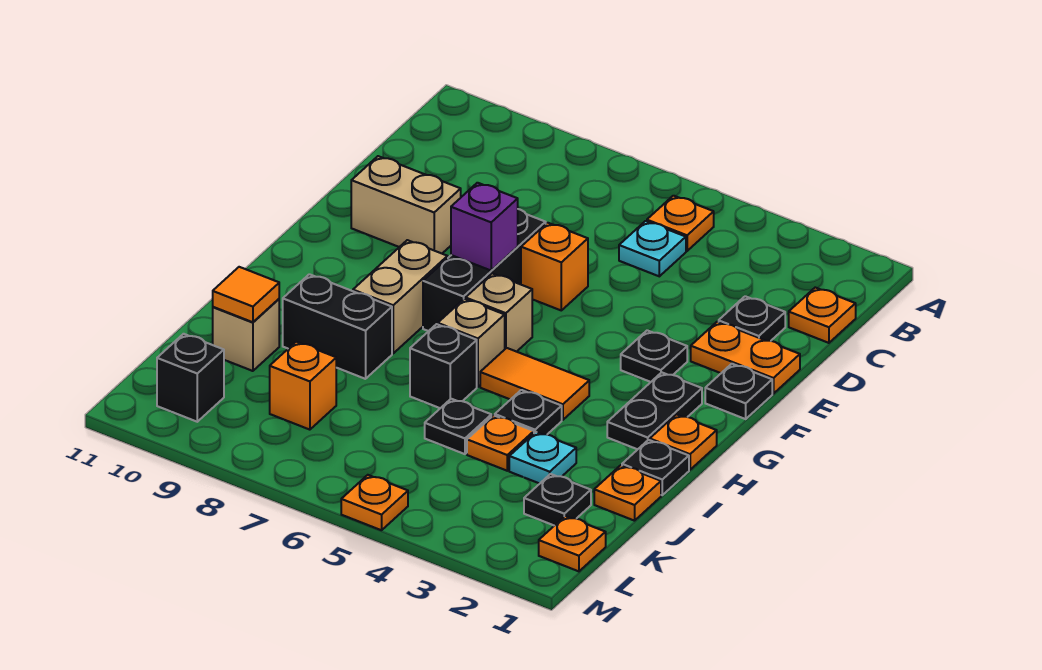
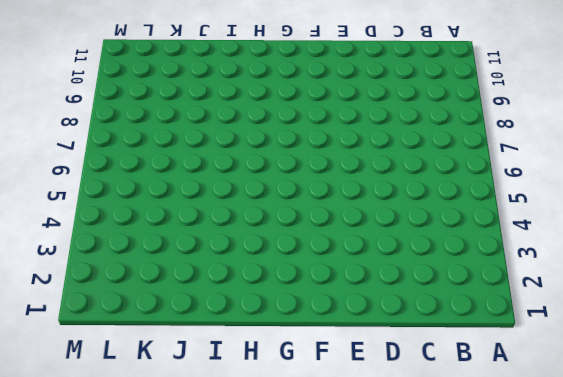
none -> orange 1x1 plate [647,196,714,251]
none -> orange 1x1 plate [789,288,856,343]
none -> cyan 1x1 plate [619,221,686,276]
none -> black 1x1 plate [719,296,785,341]

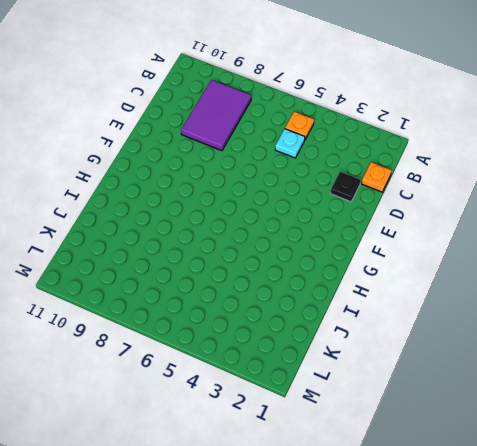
purple 2x3 tile [181,80,251,151] -> none
none -> orange 1x2 plate [691,322,800,394]
none -> orange 1x1 brick [521,223,588,310]
none -> black 1x3 brick [423,209,546,331]
none -> tan 1x2 brick [351,156,461,253]

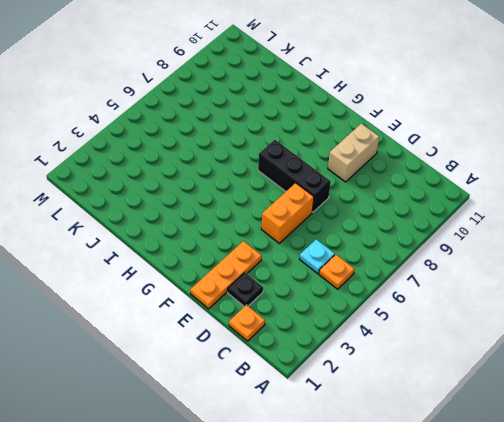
orange 1x3 plate [190,241,262,309] -> orange 1x2 plate [691,322,800,394]
orange 1x2 brick [261,183,314,243] -> orange 1x1 brick [521,223,588,310]
none -> black 1x1 plate [705,364,772,419]
none -> black 1x1 plate [621,330,687,382]
none -> black 1x2 plate [607,372,702,449]
none -> tan 1x1 brick [466,273,532,352]

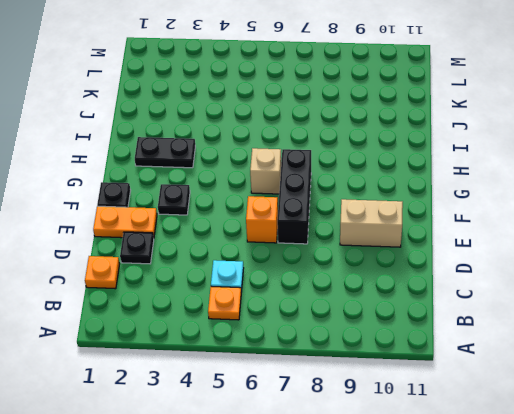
black 1x2 plate [135,137,195,168] -> black 1x2 plate turned to [607,372,702,449]
none -> tan 1x2 brick [353,240,448,353]
none -> orange 1x1 plate [650,414,717,470]
none -> orange 1x2 tile [480,348,589,420]
none -> tan 1x1 brick [438,299,505,387]

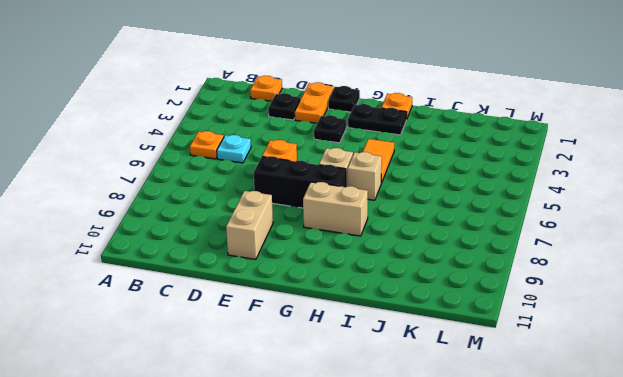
none -> black 1x1 plate [622,440,689,495]
none -> black 1x1 plate [495,390,562,434]
none -> black 1x1 brick [410,324,477,408]
none -> black 1x2 brick [283,274,392,379]

